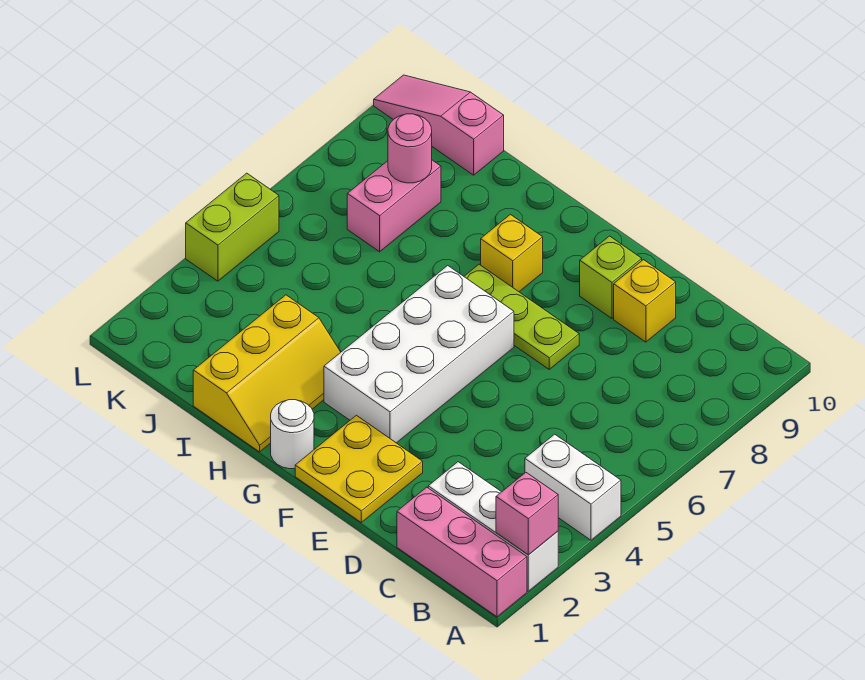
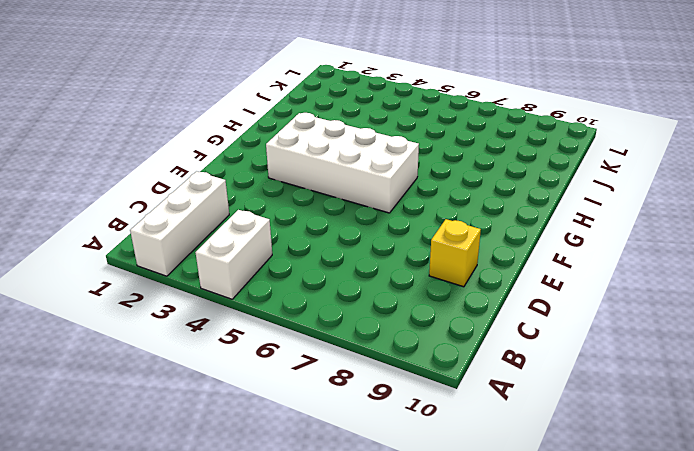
none -> pink 1x3 brick [397,487,527,617]
none -> yellow 2x2 plate [295,415,423,522]
none -> lime 1x3 plate [464,264,579,369]

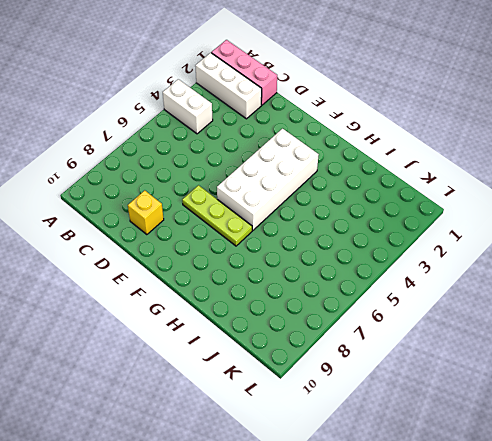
none -> yellow 2x2 plate [295,415,423,522]
none -> lime 1x1 brick [580,236,642,318]
none -> white 1x1 round brick [271,400,314,469]

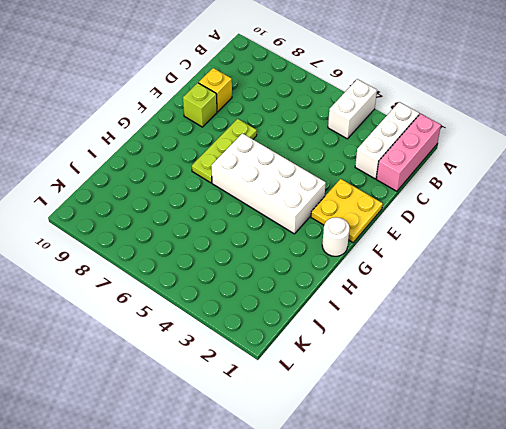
none -> yellow 1x1 brick [481,214,543,292]
none -> yellow 2x3 slope [193,295,341,452]
none -> pink 1x2 brick [347,160,441,252]

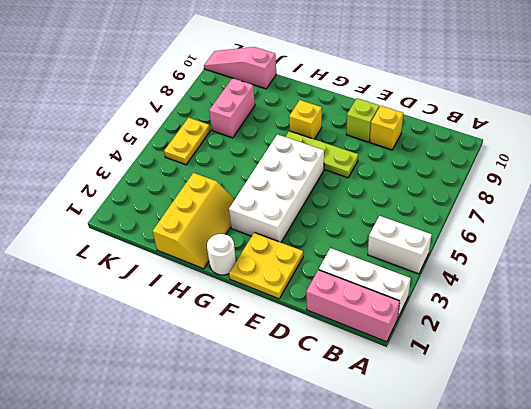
yellow 1x2 plate [164,118,210,165] -> none
none -> lime 1x2 brick [186,173,279,281]
none -> pink 1x1 brick [496,473,558,555]
none -> pink 1x1 round brick [388,114,432,183]

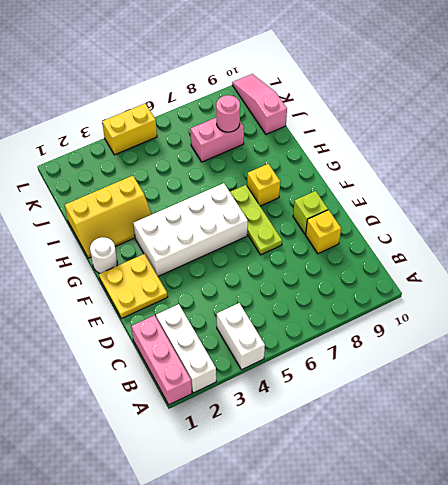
yellow 1x2 brick [102,104,157,155] -> lime 1x2 brick [186,173,279,281]
none -> pink 1x1 brick [496,473,558,555]

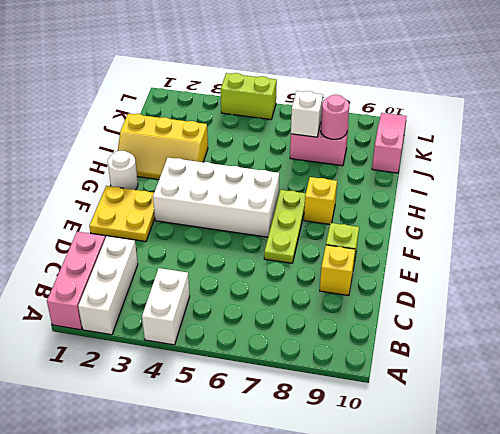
white 1x1 brick [291,91,323,137] -> none
none -> pink 1x1 brick [496,473,558,555]

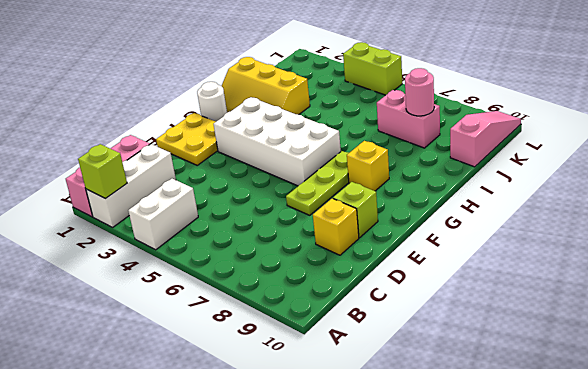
lime 1x1 brick [78,144,127,199] -> pink 1x1 brick [496,473,558,555]

